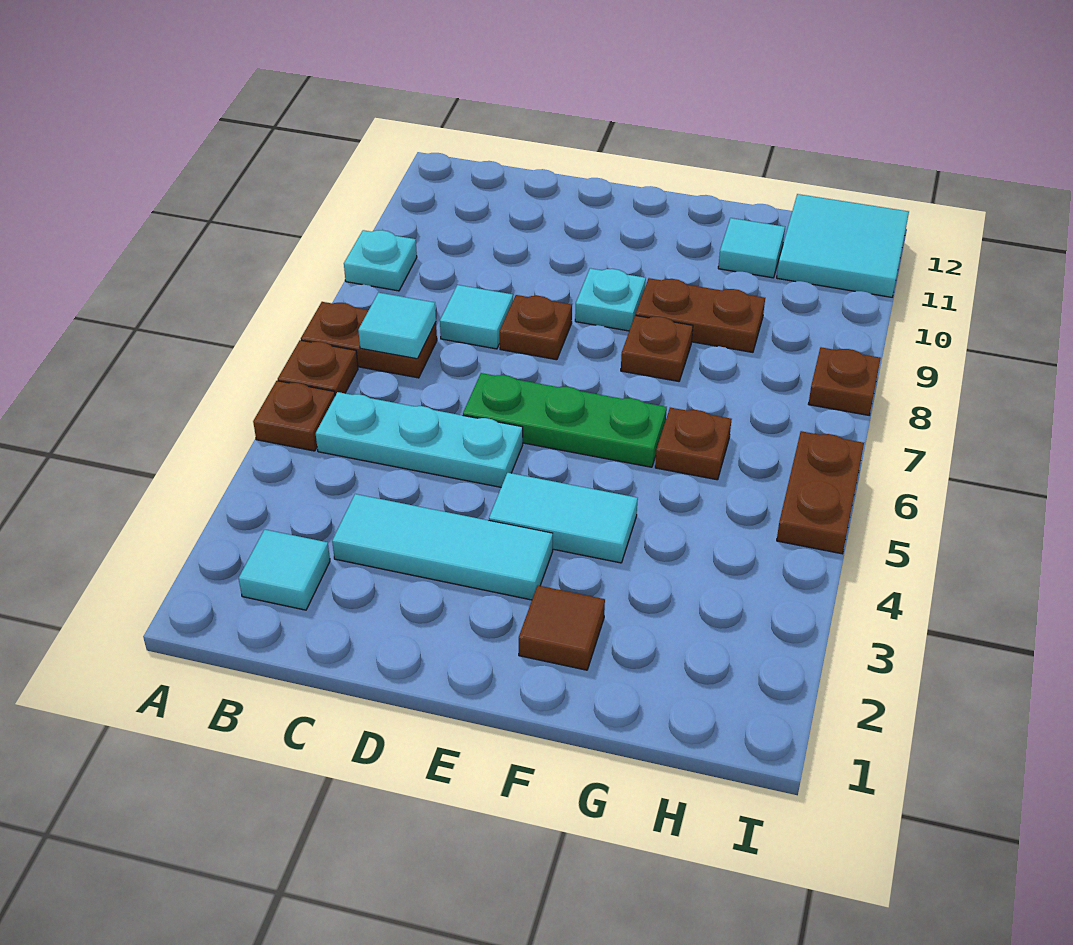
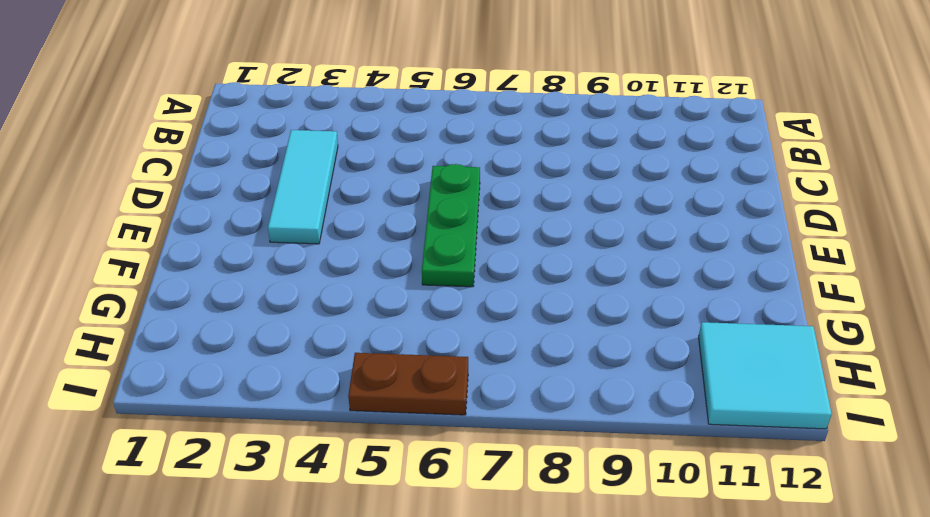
none -> brown 1x1 plate [253,381,335,451]
none -> brown 1x1 plate [278,340,358,396]
none -> brown 1x2 plate [301,302,437,378]

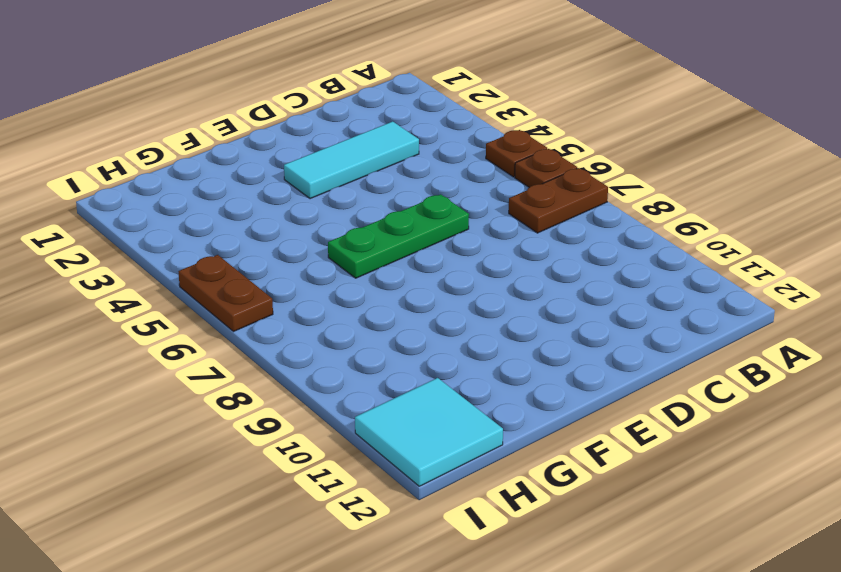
none -> cyan 1x1 plate [344,230,417,291]
none -> cyan 1x1 tile [239,529,330,610]
none -> cyan 1x3 plate [316,392,523,487]

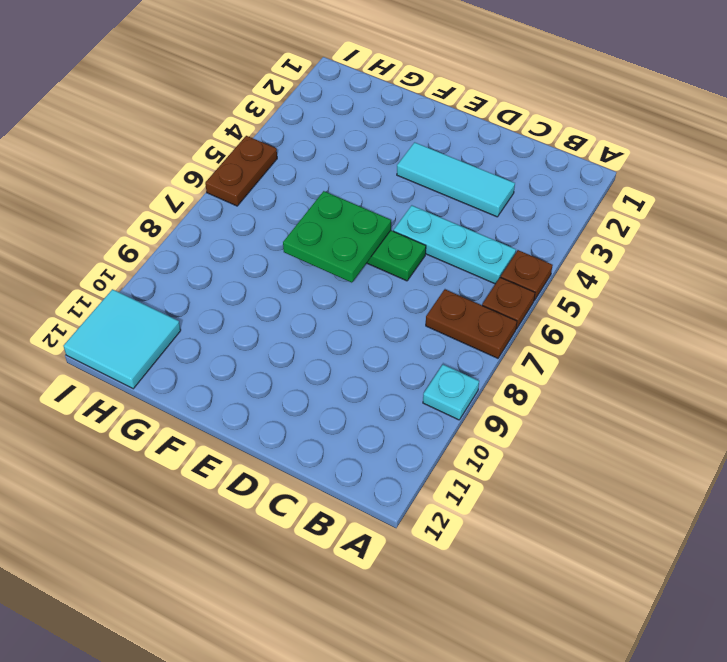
green 2x2 plate [283,191,391,283] -> none
none -> cyan 1x1 tile [239,529,330,610]
none -> cyan 1x1 tile [440,285,513,349]
none -> brown 1x1 plate [500,295,572,360]

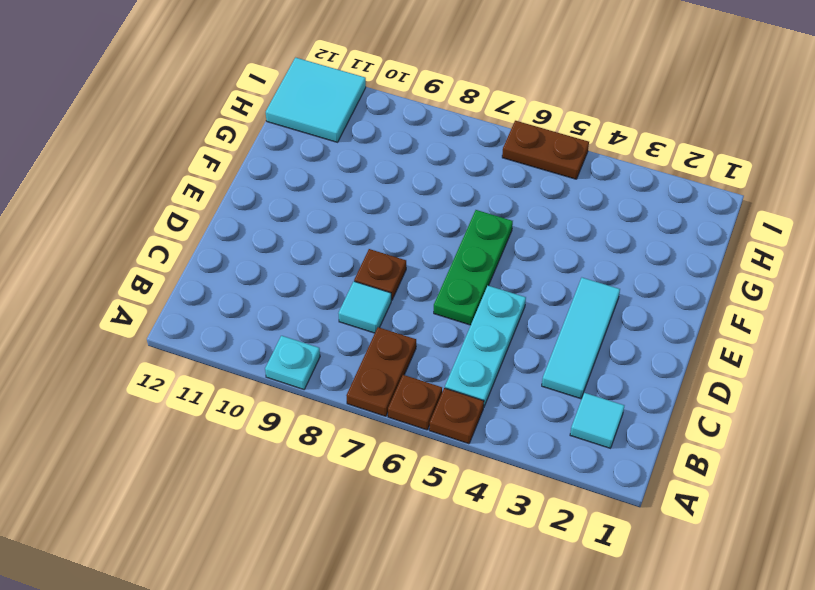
none -> cyan 1x2 tile [489,473,638,563]
none -> cyan 1x1 plate [575,268,646,331]
none -> brown 1x1 tile [519,586,605,670]

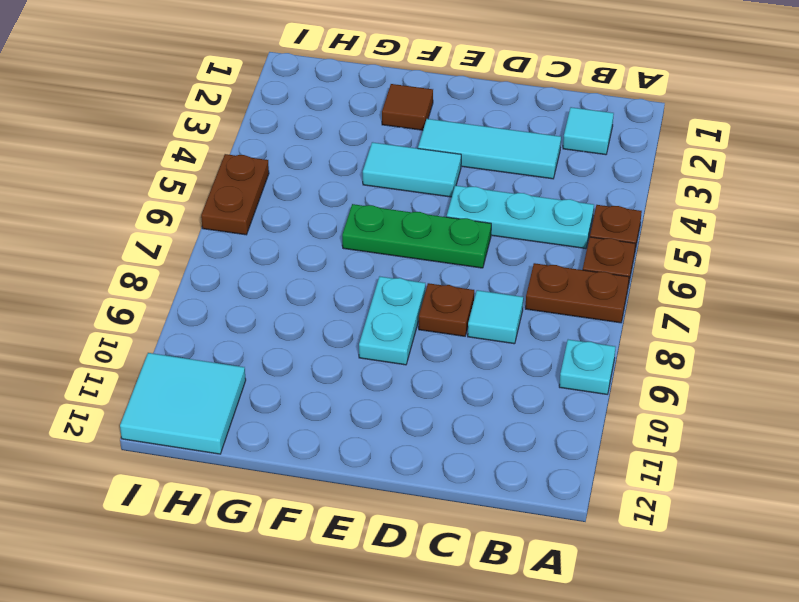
cyan 1x2 plate [359,276,425,365] -> cyan 1x1 plate [575,268,646,331]
none -> brown 1x1 plate [621,315,693,381]
none -> brown 1x2 plate [636,278,765,352]
none -> brown 1x1 plate [655,408,732,480]

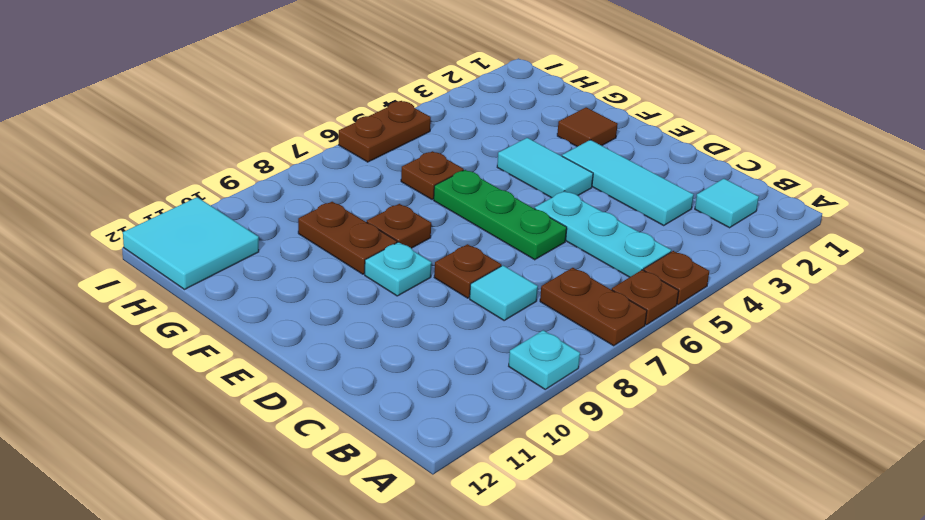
none -> cyan 1x1 tile [718,218,785,278]
none -> brown 1x1 plate [809,347,881,415]
none -> cyan 1x1 tile [358,293,436,359]

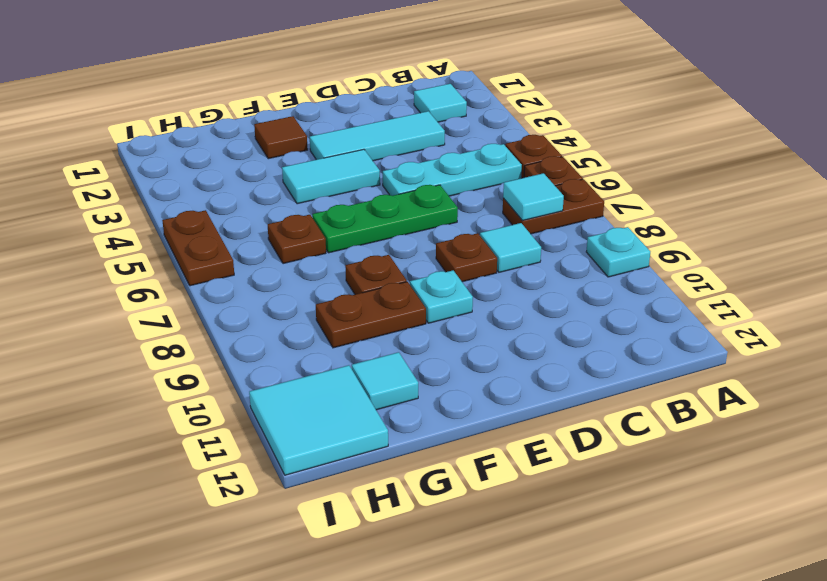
none -> brown 1x1 plate [809,347,881,415]

